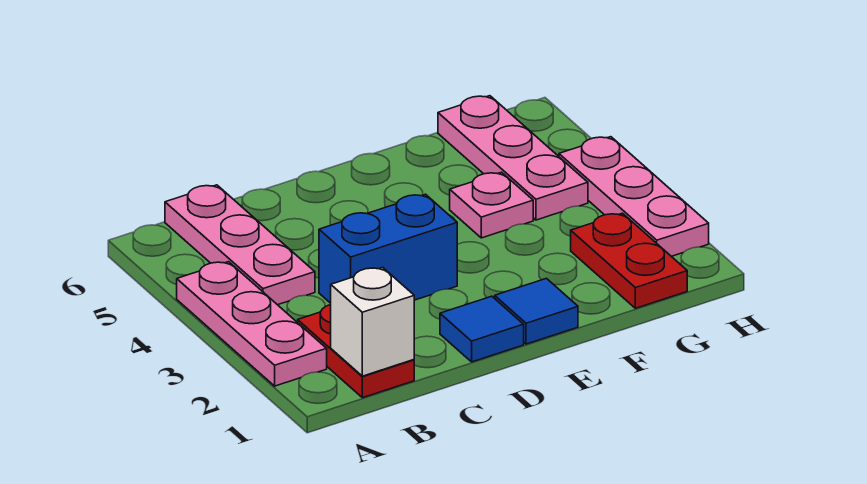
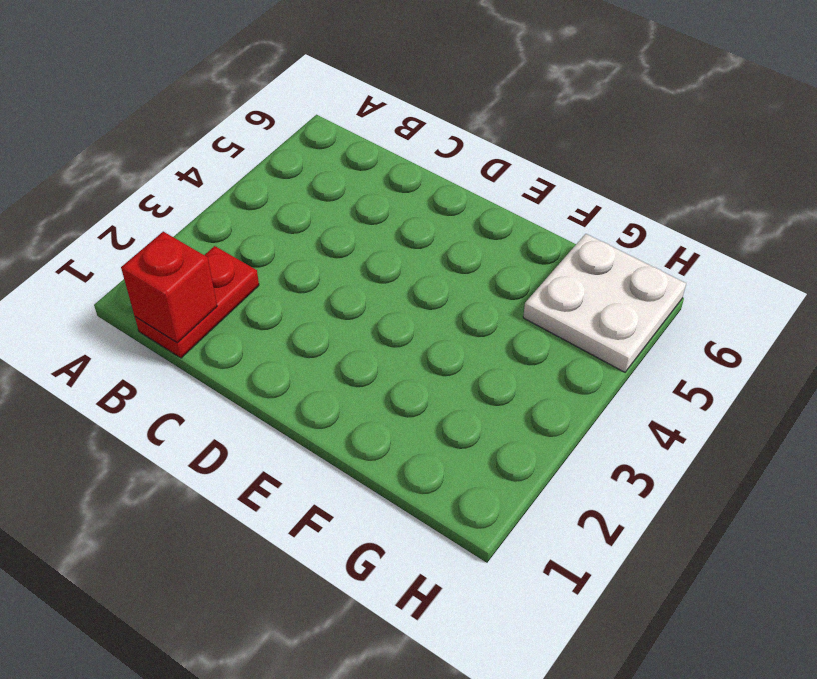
red 1x1 brick [121,232,217,343] -> white 1x1 brick [331,267,414,376]
white 2x2 plate [523,234,686,372] -> pink 1x3 plate [438,96,588,220]
none -> pink 1x3 plate [177,262,327,386]
none -> pink 1x3 plate [165,185,315,305]

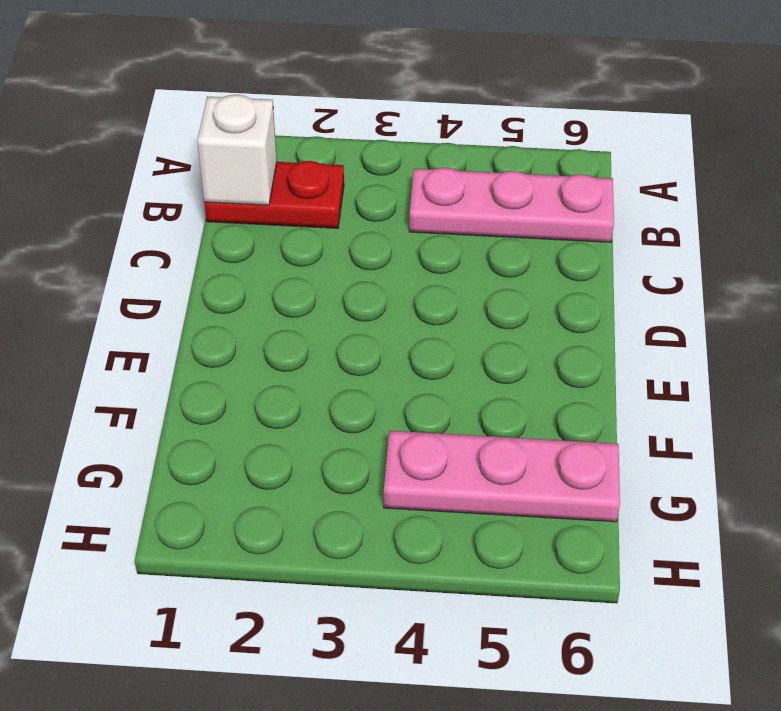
none -> pink 1x3 plate [177,262,327,386]
none -> blue 1x2 brick [319,194,457,303]

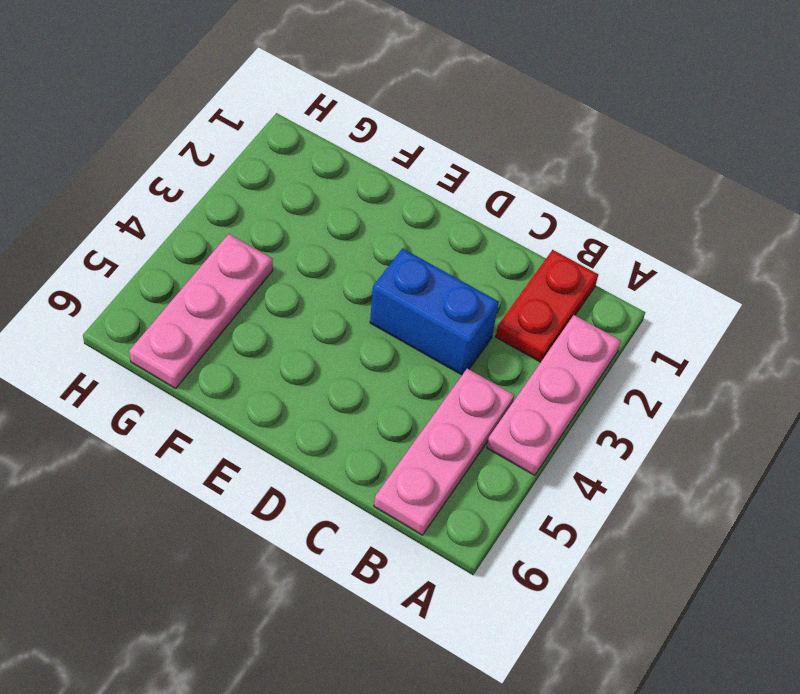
none -> blue 1x1 tile [440,296,524,362]
none -> blue 1x1 tile [495,278,578,344]

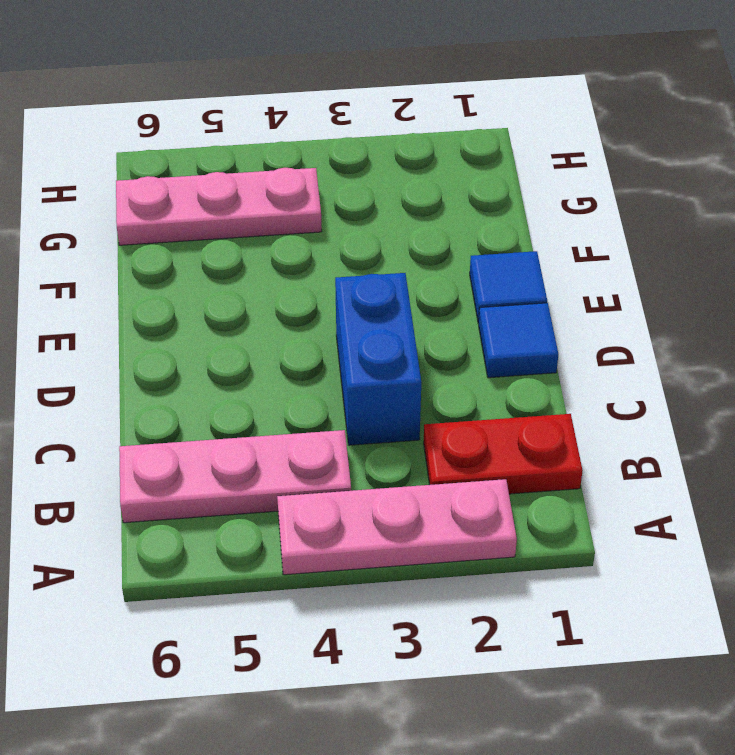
none -> pink 1x1 plate [450,172,533,238]
none -> red 1x2 plate [571,213,687,308]

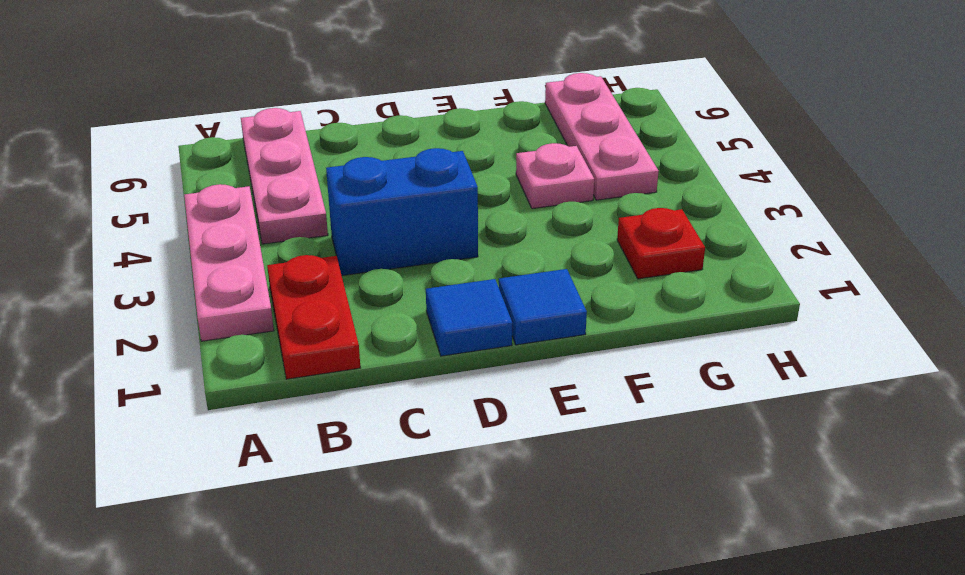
red 1x1 plate [617,208,705,279] -> red 1x2 plate [571,213,687,308]
none -> pink 1x3 plate [559,137,709,256]
none -> white 1x1 brick [331,267,414,376]

